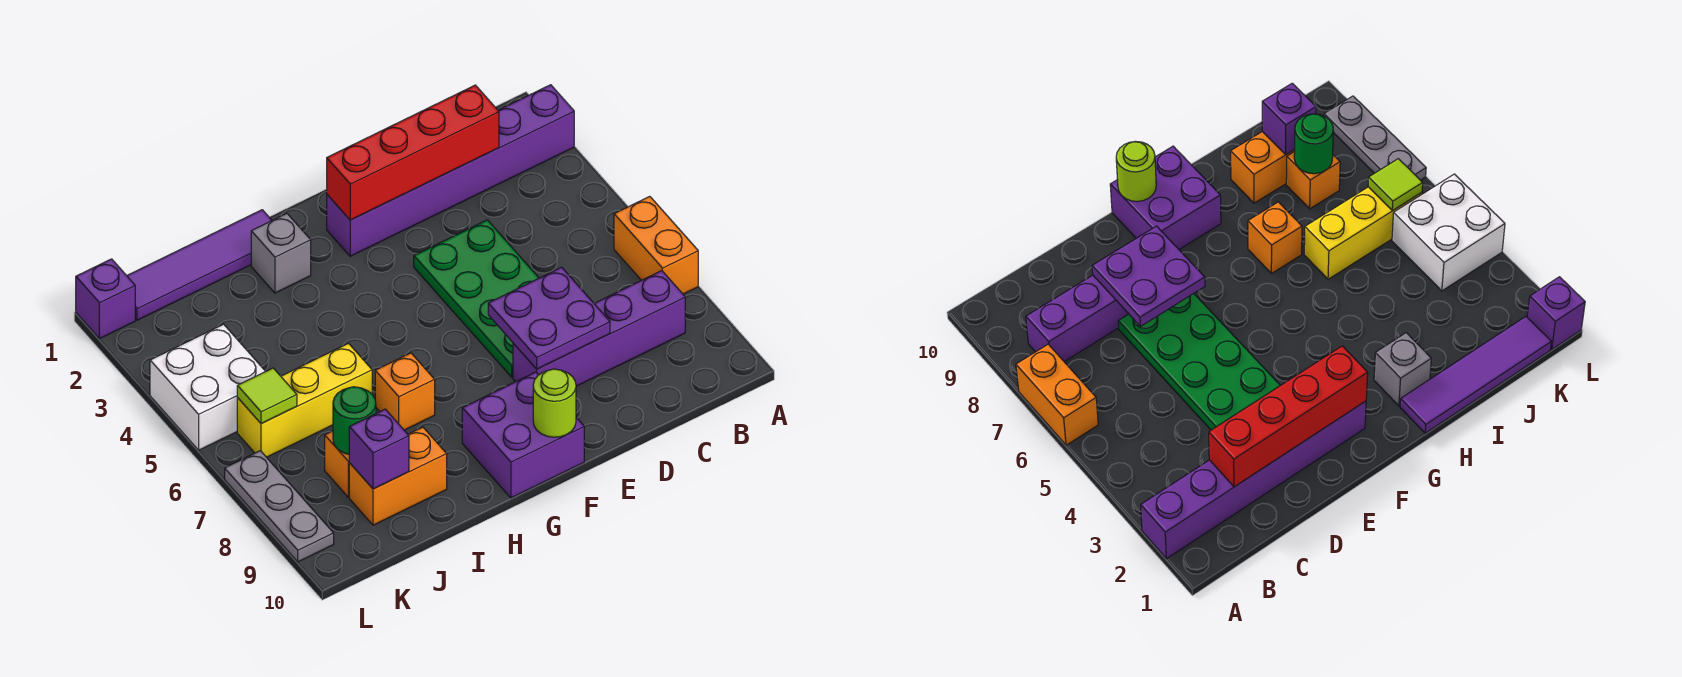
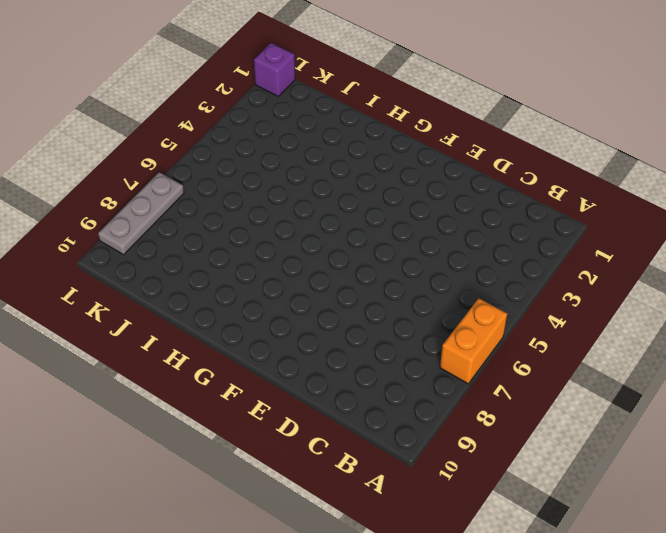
none -> purple 1x6 brick [327,85,574,256]
none -> purple 1x4 brick [513,271,685,386]
none -> green 2x4 plate [414,220,539,377]

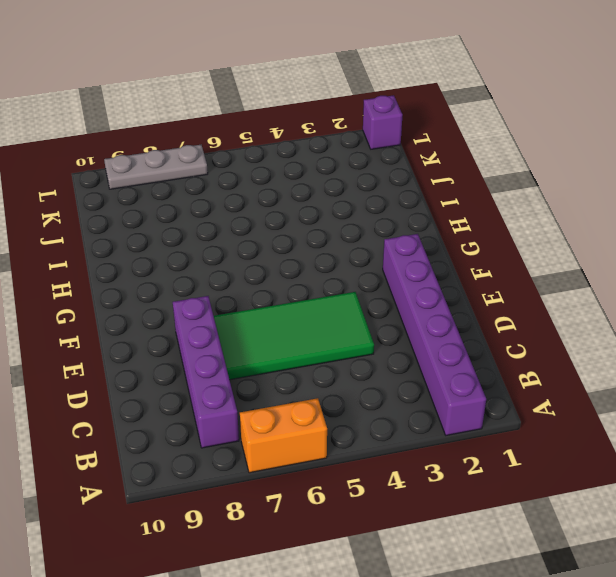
green 2x4 tile [214,292,374,380] -> green 2x4 plate [414,220,539,377]
none -> purple 2x2 brick [462,372,584,498]
none -> purple 1x4 tile [127,210,272,320]
none -> grey 1x1 brick [251,214,311,293]

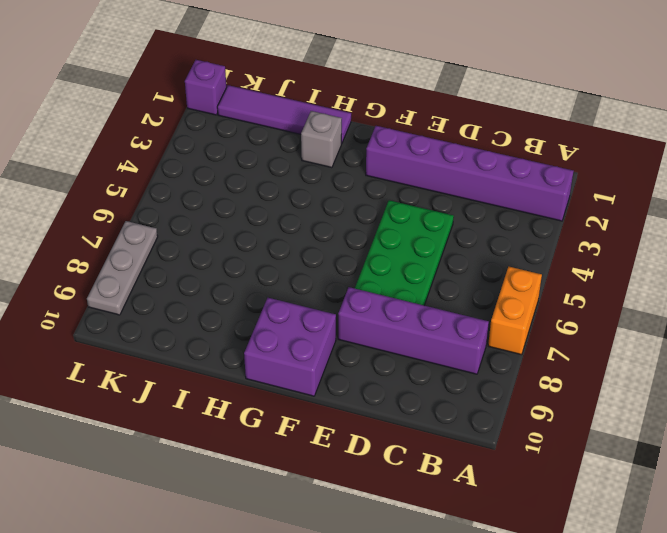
none -> orange 1x1 brick [375,353,435,430]
none -> yellow 1x3 brick [237,343,372,457]
none -> orange 1x2 brick [349,427,447,525]

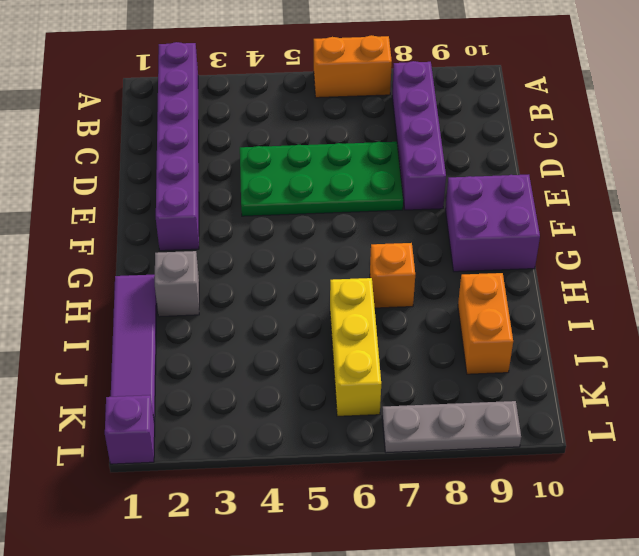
none -> orange 1x1 brick [325,431,349,497]
none -> white 2x2 brick [150,324,266,450]
none -> red 1x4 brick [327,85,499,220]

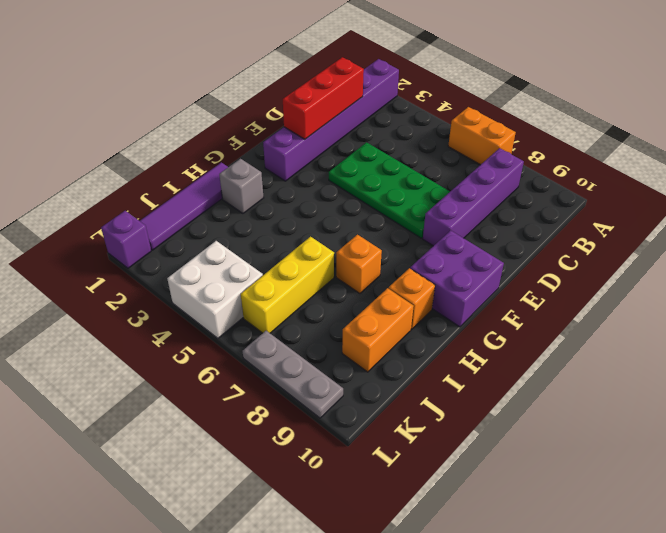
red 1x3 brick [283,57,364,139] -> red 1x4 brick [327,85,499,220]
orange 1x1 brick [389,268,435,329] -> orange 1x1 brick moved to [325,431,349,497]
none -> purple 2x2 plate [488,267,610,369]
none -> lime 1x1 round brick [533,369,576,437]
none -> green 1x1 round brick [333,387,376,454]

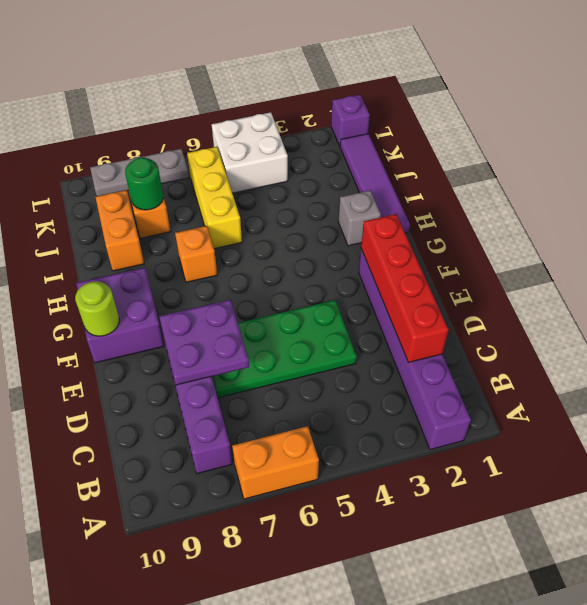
none -> purple 1x1 brick [349,409,409,489]
none -> lime 1x1 tile [237,368,297,424]

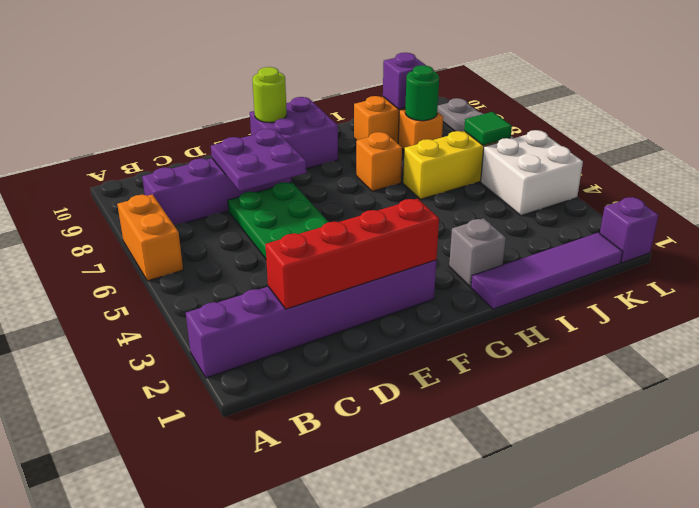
green 1x1 tile [464,112,512,145] -> lime 1x1 tile [237,368,297,424]

